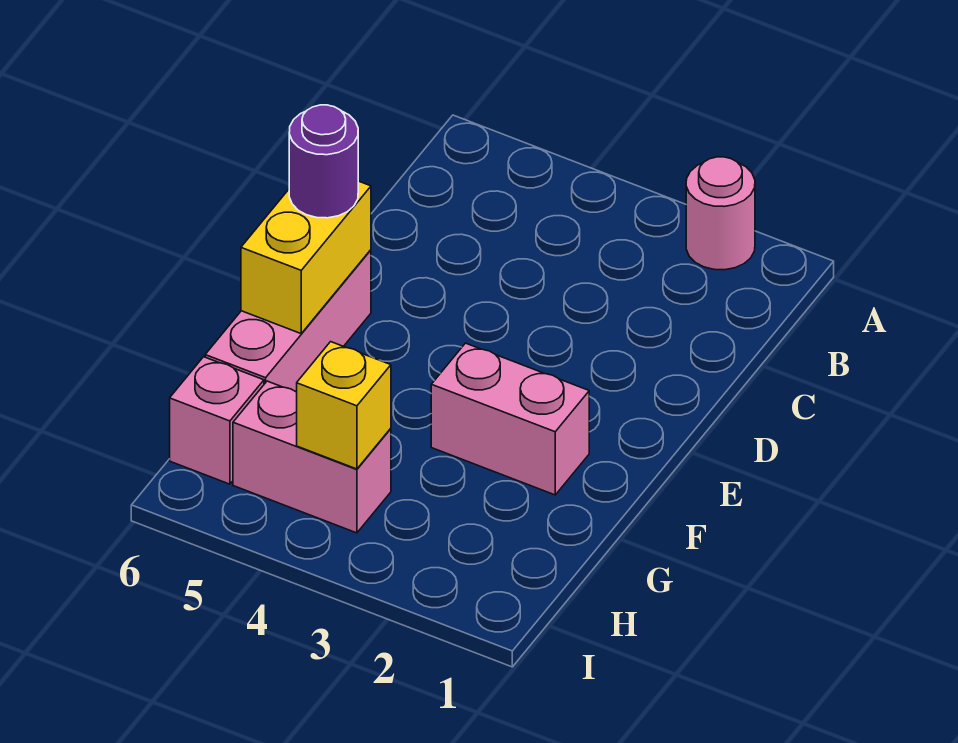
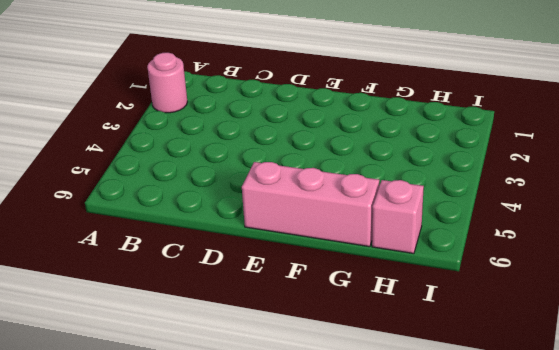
none -> pink 1x2 brick [431,343,589,495]
none -> pink 1x2 brick [233,381,391,533]

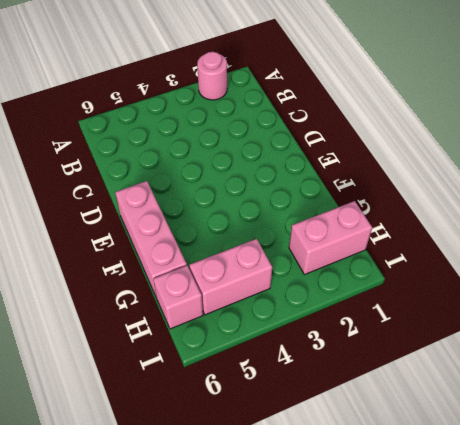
pink 1x2 brick [289,201,372,275] -> pink 1x2 brick moved to [431,343,589,495]
none -> yellow 1x2 brick [241,181,371,333]
none -> yellow 1x1 brick [297,342,391,469]

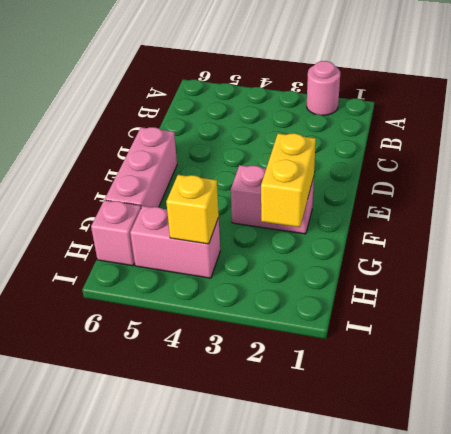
yellow 1x2 brick [261,133,316,227] -> yellow 1x2 brick moved to [241,181,371,333]
none -> purple 1x1 round brick [289,105,358,218]

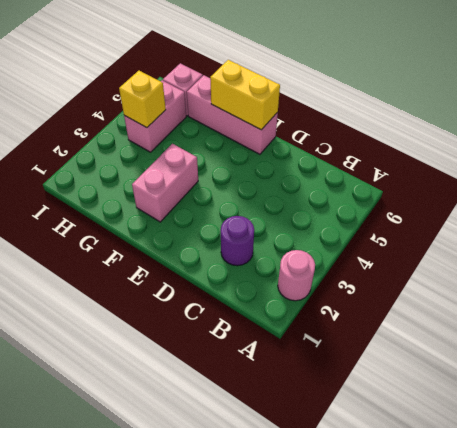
purple 1x1 round brick [221,216,254,266] -> purple 1x1 round brick moved to [289,105,358,218]

